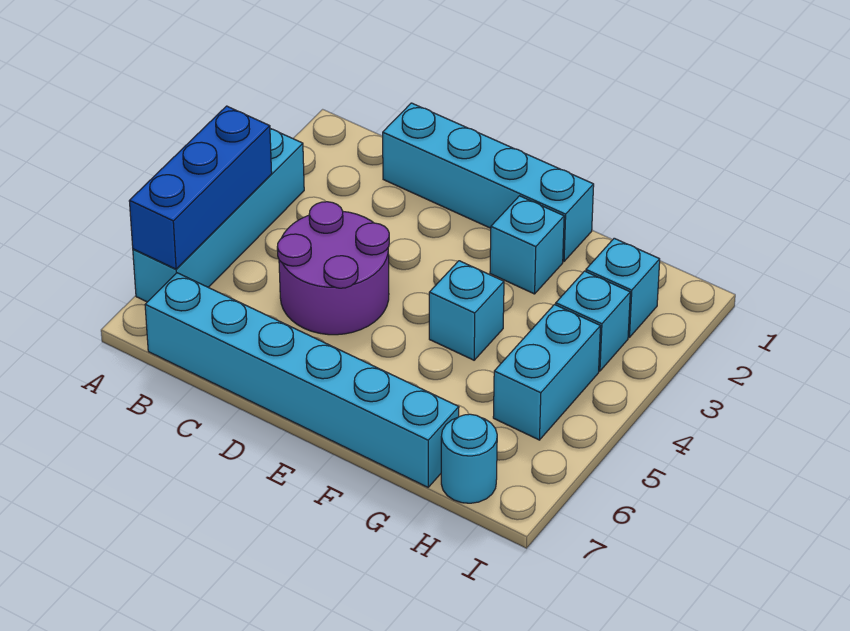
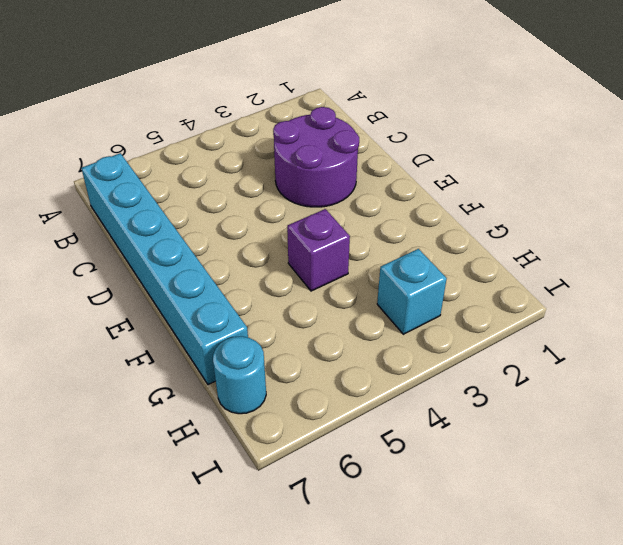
purple 2x2 round brick [273,107,359,207] -> purple 2x2 round brick moved to [277,202,389,335]
purple 1x1 brick [287,209,350,291] -> cyan 1x1 brick [429,261,504,360]
none -> cyan 1x4 brick [133,129,304,302]
none -> cyan 1x4 brick [383,103,594,261]

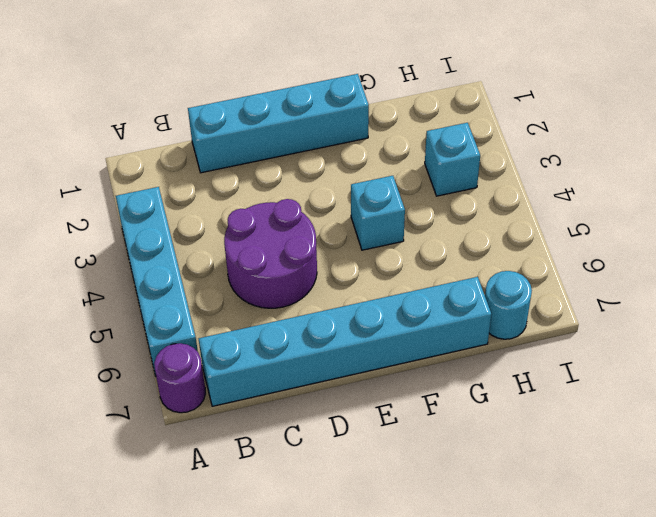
purple 1x1 round brick [154,343,206,413] -> none
none -> cyan 1x1 brick [490,196,564,294]
none -> cyan 1x1 brick [586,238,660,338]

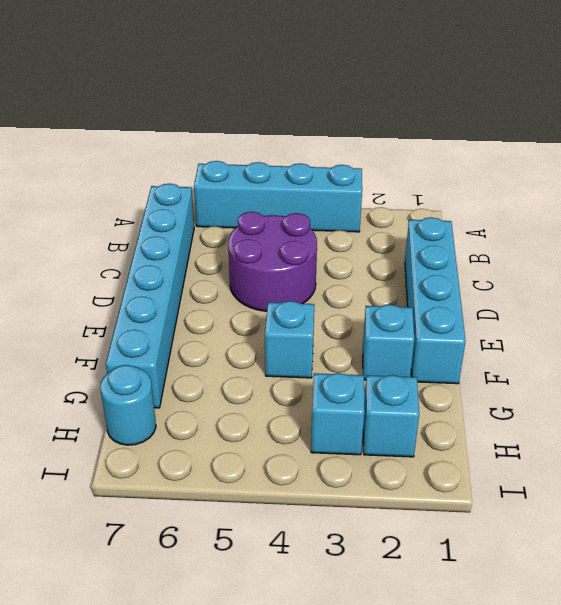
none -> cyan 1x2 brick [493,305,600,440]
none -> blue 1x3 brick [129,106,272,269]

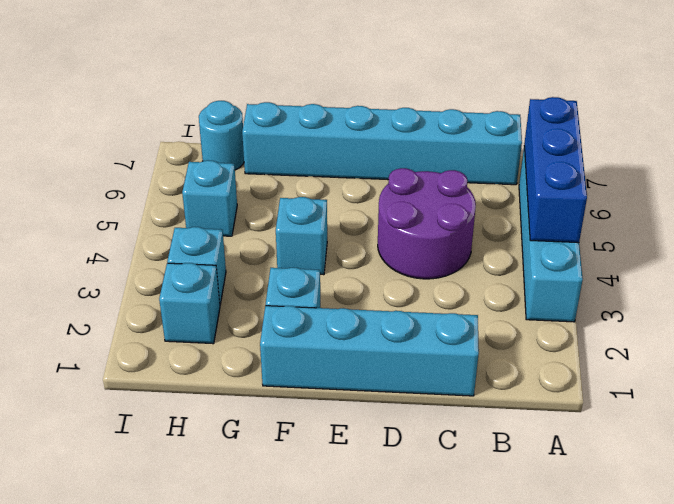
cyan 1x1 brick [182,160,237,236] -> cyan 1x2 brick [493,305,600,440]

